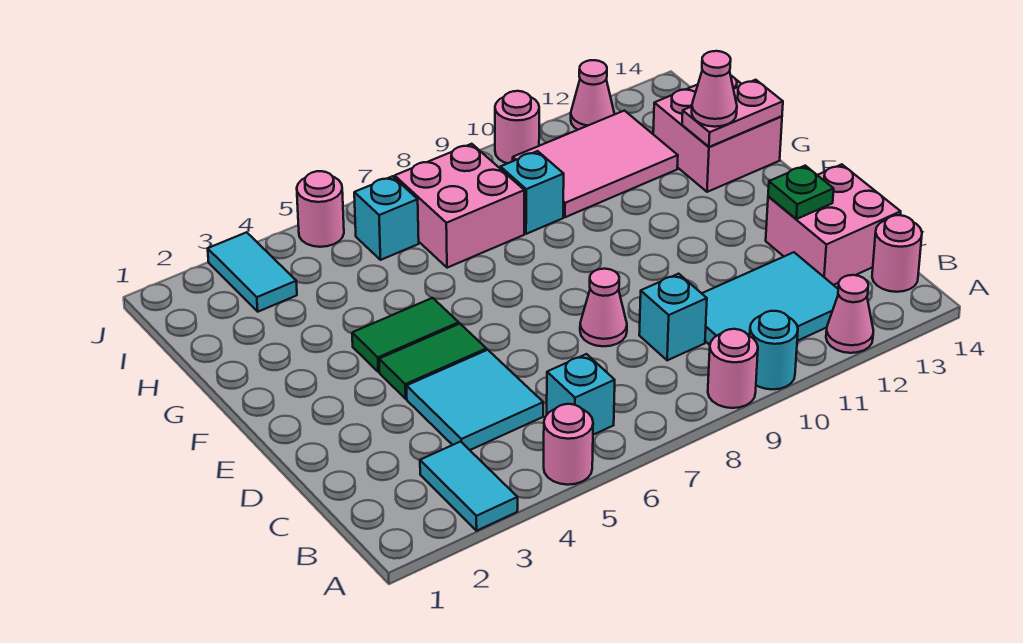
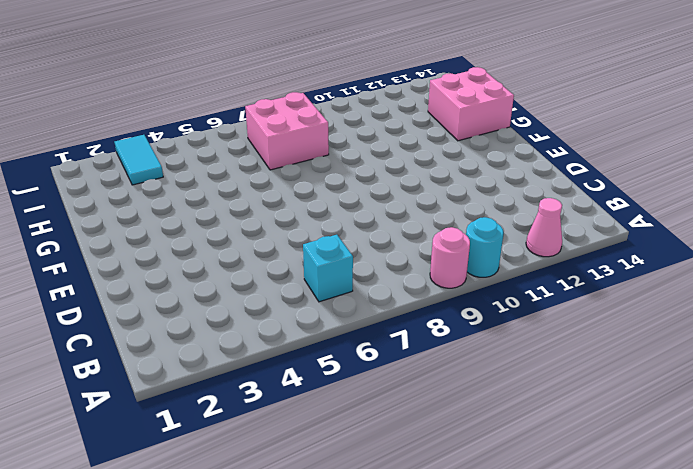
none -> cyan 1x2 tile [420,441,518,531]
none -> pink 1x1 round brick [544,404,593,485]
none -> cyan 2x3 tile [702,252,838,345]

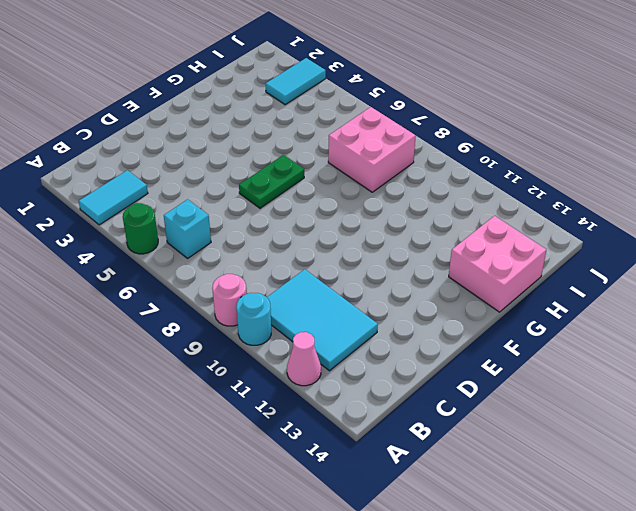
green 1x1 round brick [123,203,158,254] -> pink 1x1 round brick [544,404,593,485]
green 1x2 plate [239,155,304,208] -> none
none -> pink 1x1 round brick [872,215,922,292]
none -> cyan 2x2 tile [407,350,543,450]
none -> cyan 1x1 brick [639,274,707,360]

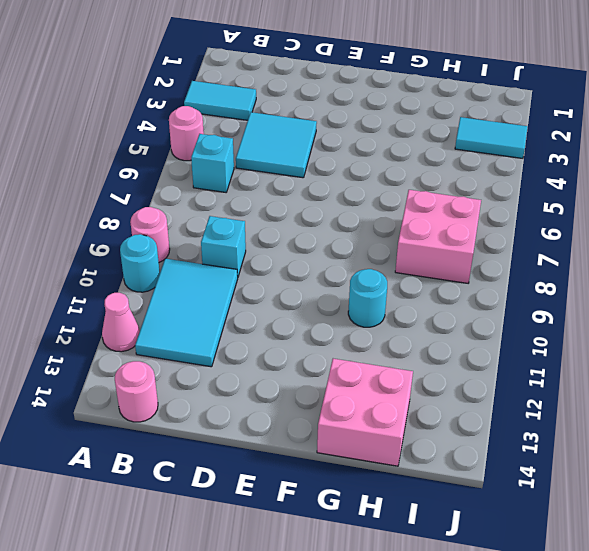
cyan 1x1 round brick [348,269,387,327] -> none
none -> pink 2x2 brick [766,164,901,285]
none -> pink 1x1 cone [580,269,627,346]
none -> green 1x2 tile [379,324,486,399]

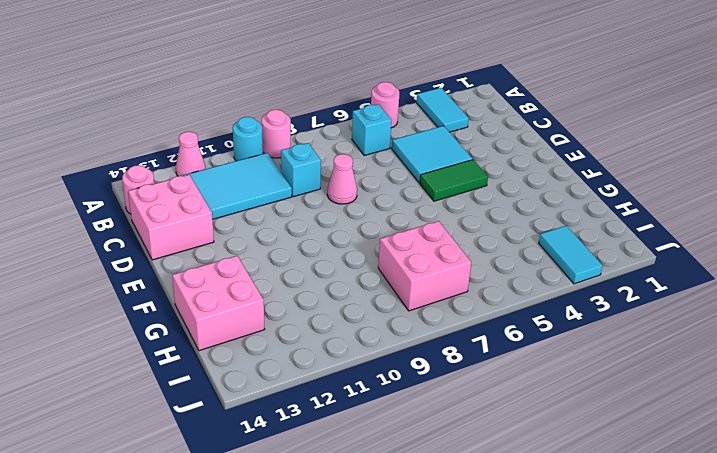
none -> green 1x2 tile [352,298,459,372]
none -> cyan 1x1 brick [500,151,564,234]
none -> pink 2x3 tile [513,111,678,217]

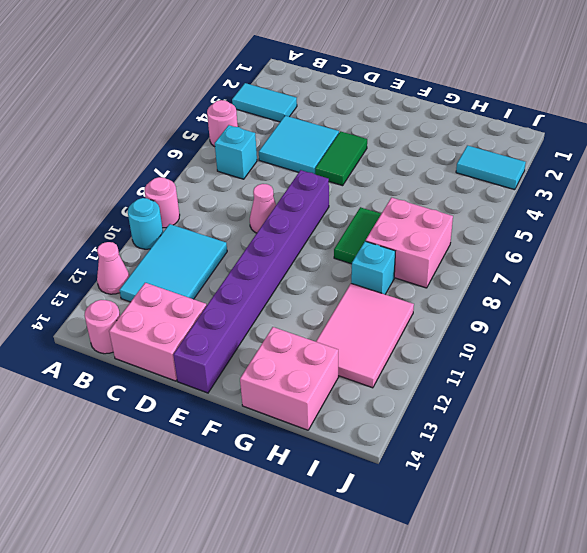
purple 1x8 brick [173,170,329,393] -> none
green 1x2 tile [334,207,381,264] -> green 1x2 tile moved to [352,298,459,372]
none -> cyan 1x1 brick [639,274,707,360]
none -> cyan 1x1 brick [354,176,419,260]
none -> pink 1x1 round brick [297,171,344,247]

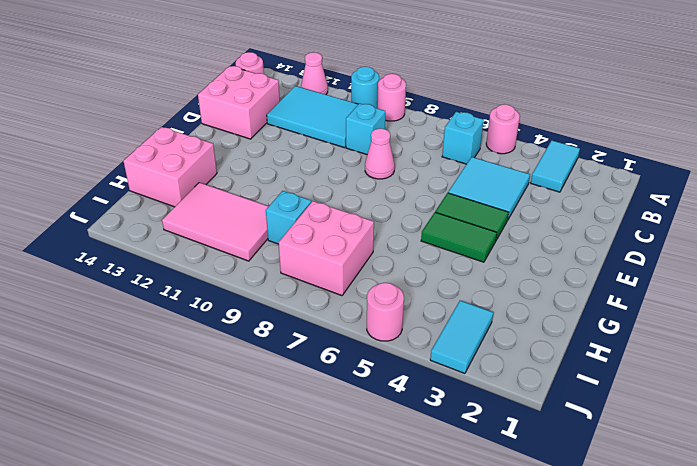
none -> cyan 1x1 brick [354,176,419,260]
none -> pink 1x1 round brick [495,91,539,163]
none -> pink 1x1 cone [571,60,614,130]

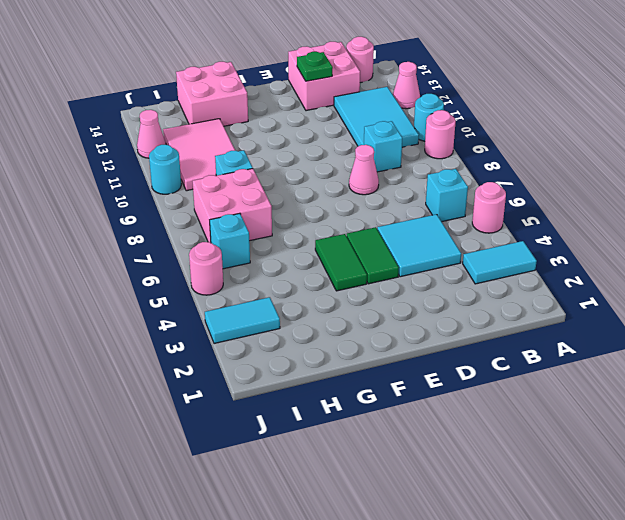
cyan 1x1 round brick [149,145,181,194] -> pink 1x1 round brick [495,91,539,163]
none -> pink 1x2 plate [682,80,783,147]
none -> pink 1x1 cone [692,51,737,127]

